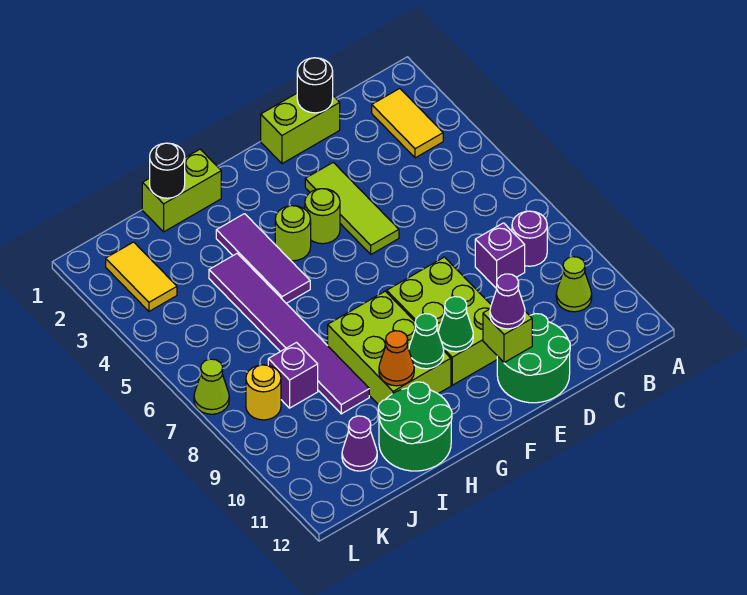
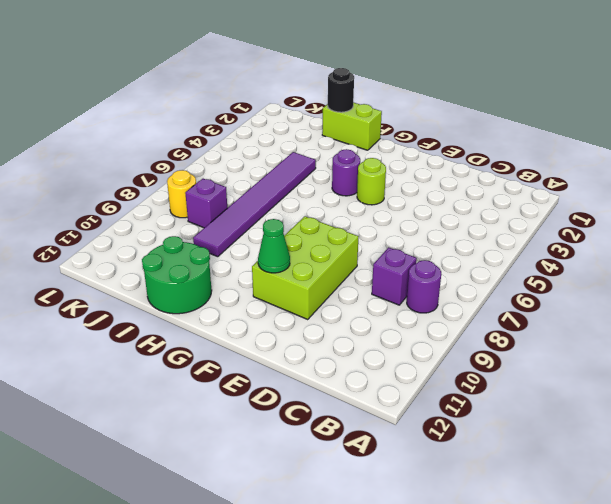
purple 1x1 round brick [332,149,360,196] -> lime 1x1 round brick [275,206,311,261]
none -> yellow 1x2 tile [372,88,443,158]
none -> lime 1x1 cone [556,257,592,312]
none -> lime 1x2 brick [261,93,340,163]

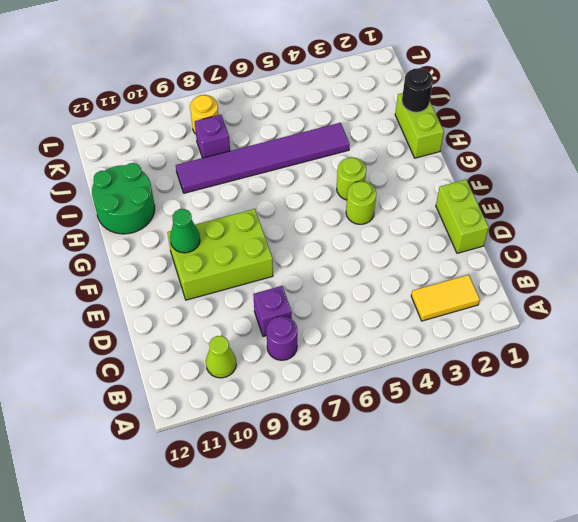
none -> green 2x2 round brick [497,314,570,403]
none -> lime 1x3 tile [305,162,399,254]
none -> lime 2x3 brick [328,291,451,405]

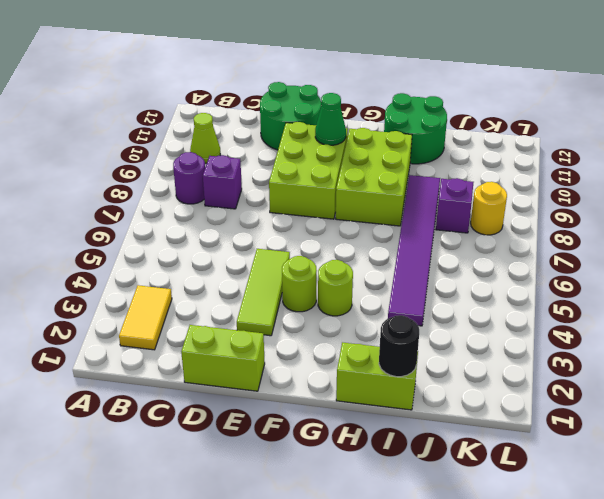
none -> purple 1x3 tile [216,214,310,303]
none -> purple 1x1 cone [342,416,377,471]
none -> yellow 1x2 tile [106,242,177,311]

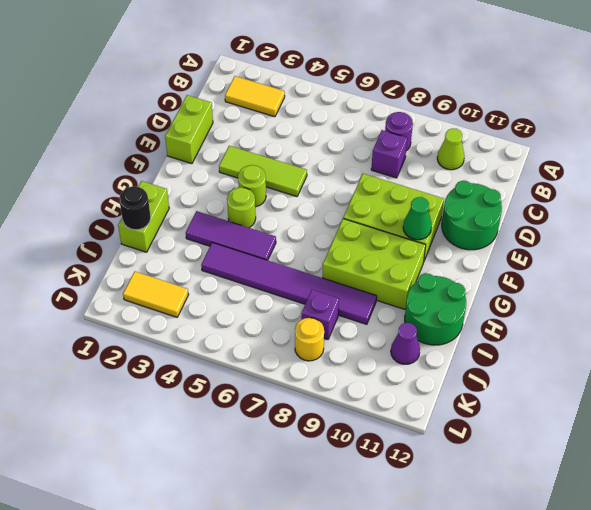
none -> lime 1x1 cone [194,359,229,414]
none -> black 1x1 round brick [297,58,333,113]
none -> lime 1x1 brick [483,309,532,363]

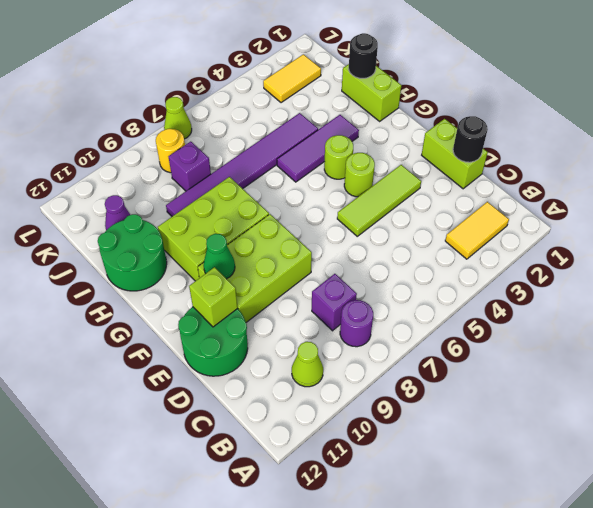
none -> green 1x1 cone [409,314,444,369]
none -> orange 1x1 cone [379,331,414,386]
none -> purple 1x1 cone [490,274,525,329]

